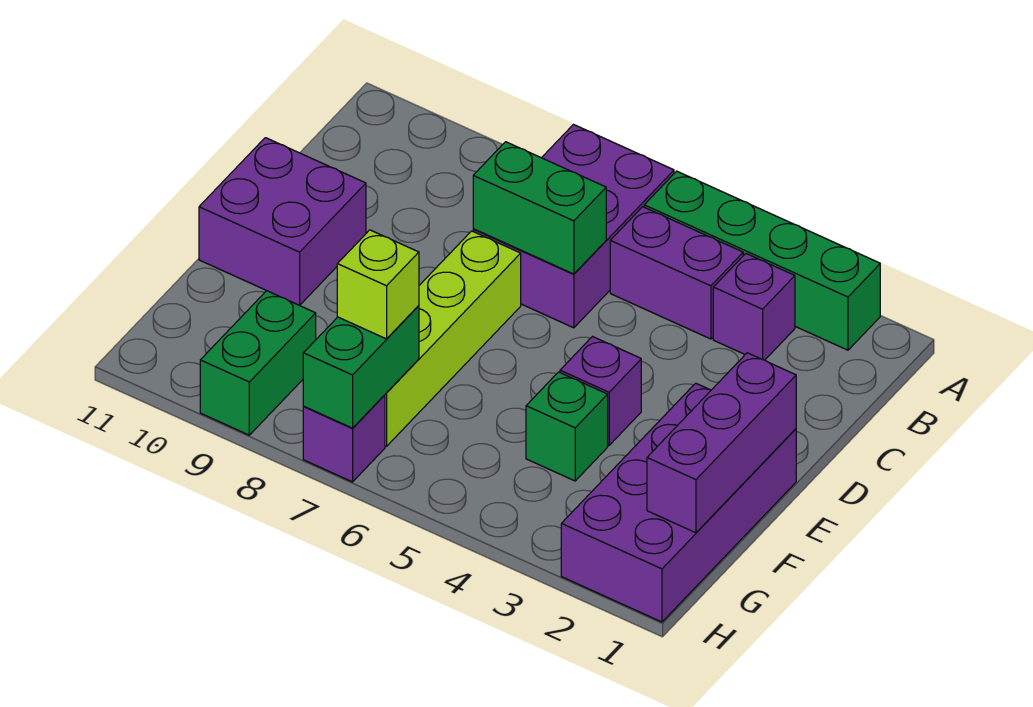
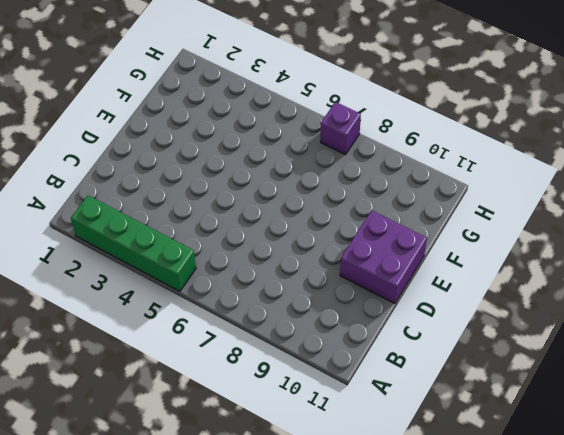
none -> purple 2x3 brick [473,125,674,328]
none -> purple 1x1 brick [713,254,795,360]
none -> purple 1x2 brick [610,207,743,339]

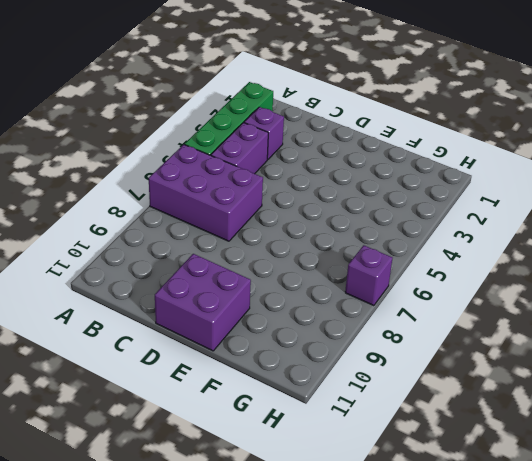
none -> lime 1x4 brick [385,231,521,446]
none -> purple 2x4 brick [561,383,796,622]
none -> purple 1x1 brick [560,337,641,445]

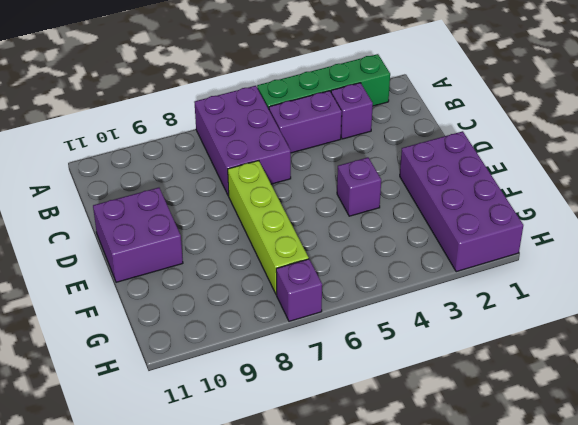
none -> green 1x1 brick [526,372,608,481]
none -> green 1x2 brick [200,291,316,435]
none -> green 1x2 brick [473,142,606,274]

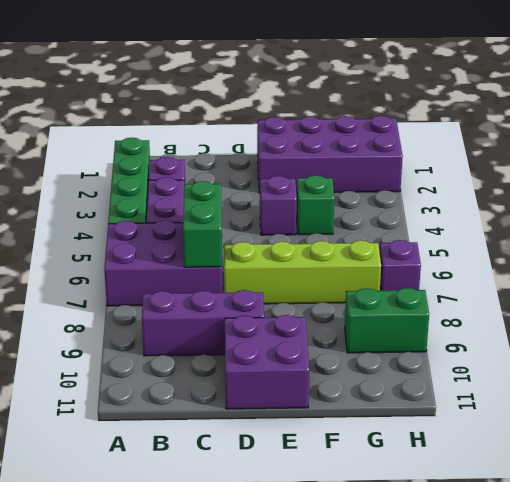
purple 1x3 brick [142,290,264,356] -> purple 1x3 brick moved to [647,353,796,533]
none -> green 1x2 brick [303,306,419,428]
none -> lime 1x1 brick [337,230,419,339]

